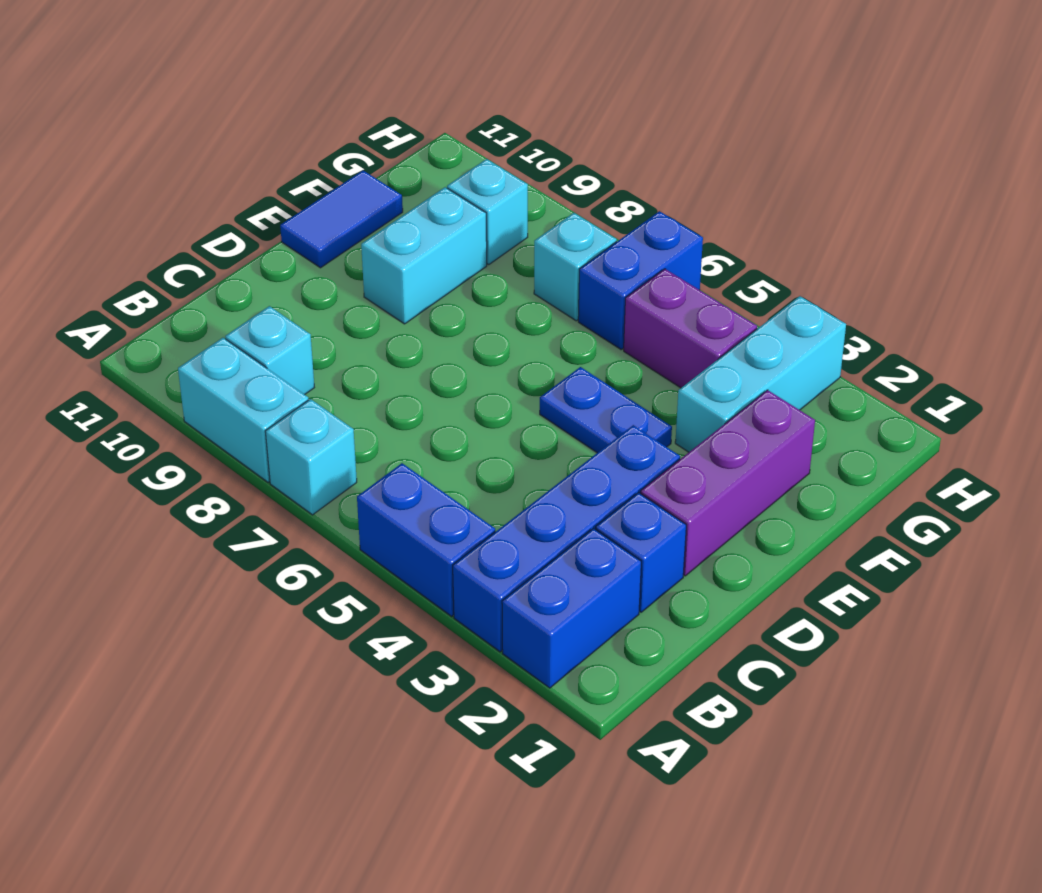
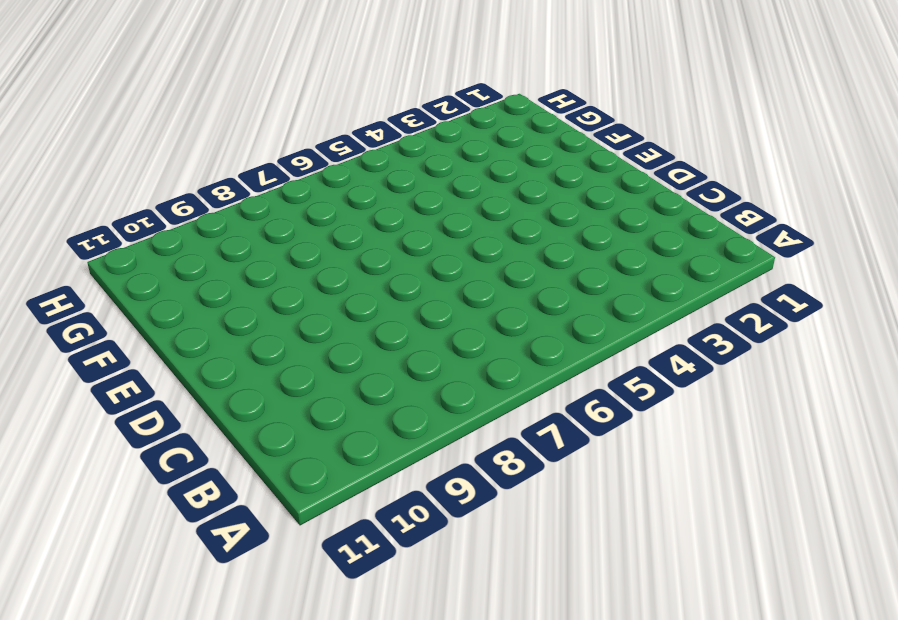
none -> blue 1x2 brick [502,528,641,688]
none -> blue 1x4 brick [453,425,680,652]
none -> blue 1x2 brick [357,463,495,616]

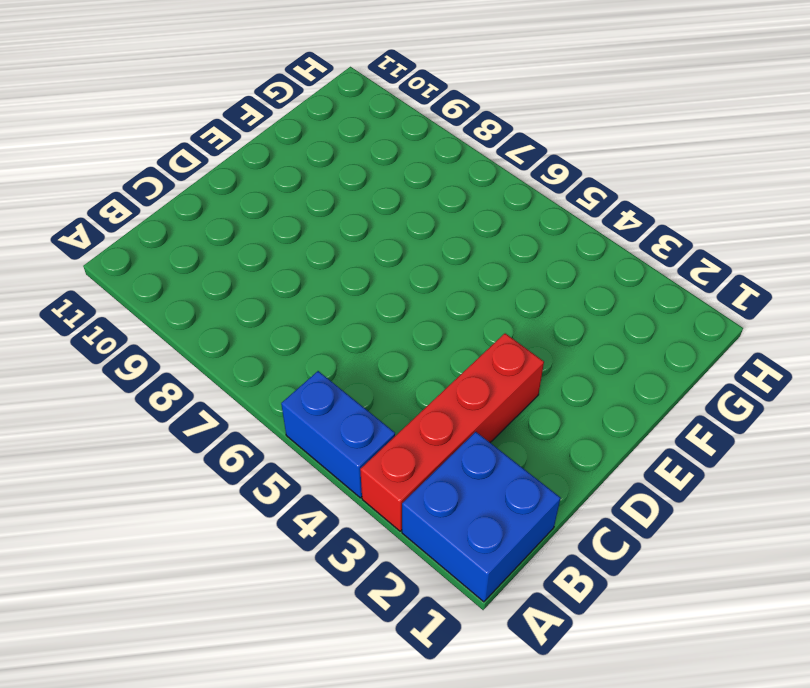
blue 2x2 brick [402,432,560,602] -> blue 1x2 brick [502,528,641,688]
red 1x4 brick [360,333,544,531] -> blue 1x4 brick [453,425,680,652]
none -> cyan 1x1 brick [265,399,357,515]
none -> cyan 1x2 brick [178,338,309,482]
none -> cyan 1x1 brick [225,306,314,395]

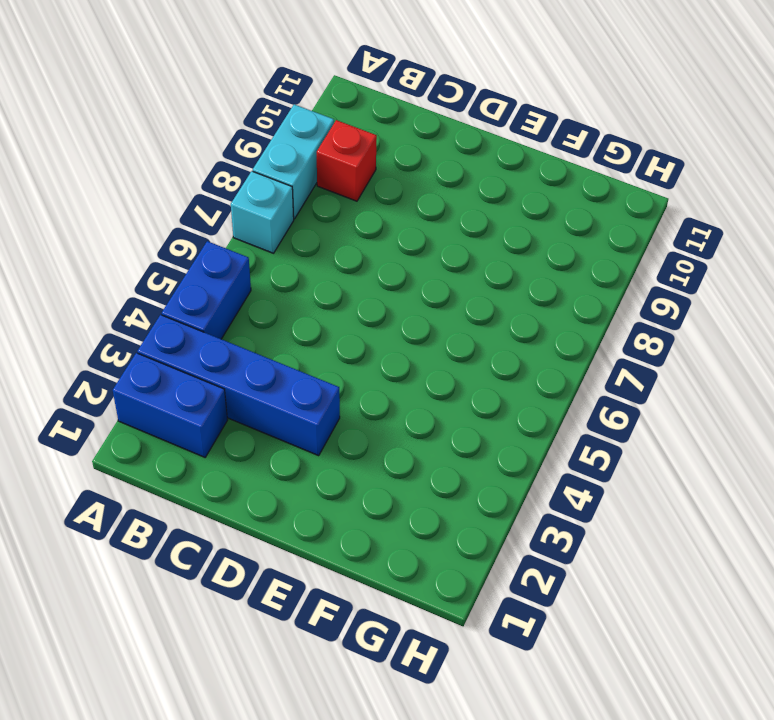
red 1x1 brick [317,120,377,201] -> cyan 1x1 brick [225,306,314,395]
none -> blue 1x1 brick [595,493,686,612]
none -> purple 1x3 brick [640,390,815,576]
none -> blue 1x2 plate [540,367,672,453]

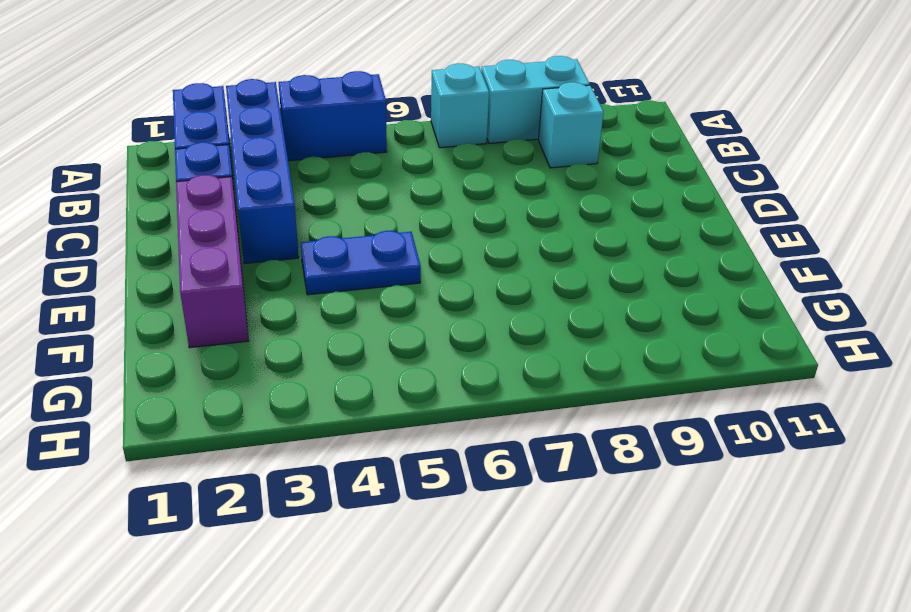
none -> cyan 1x2 brick [361,187,487,324]
none -> blue 1x2 tile [280,171,403,268]
none -> cyan 1x3 brick [675,296,846,452]

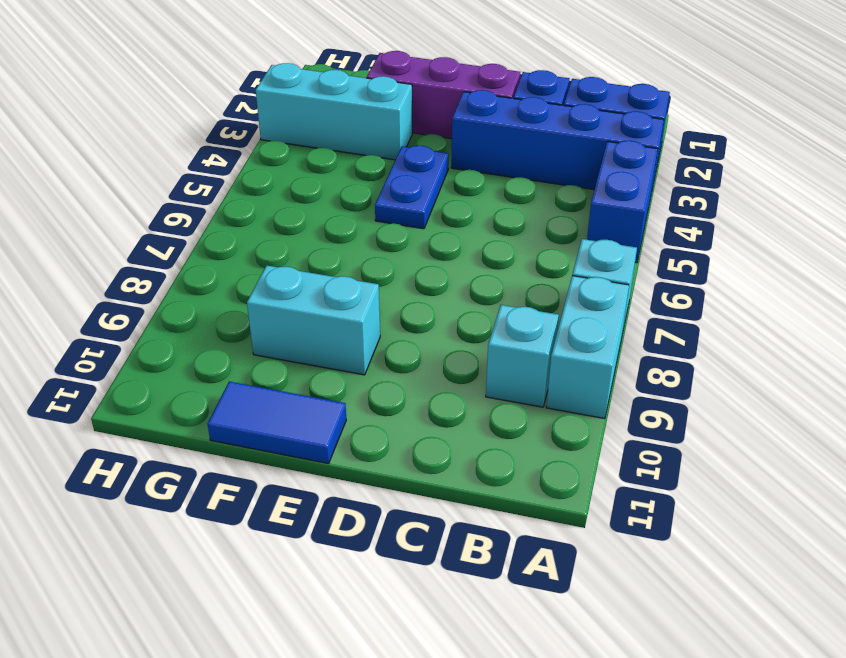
none -> purple 1x2 brick [624,269,757,388]
none -> blue 1x2 brick [578,211,703,349]
none -> cyan 1x1 brick [534,213,617,321]

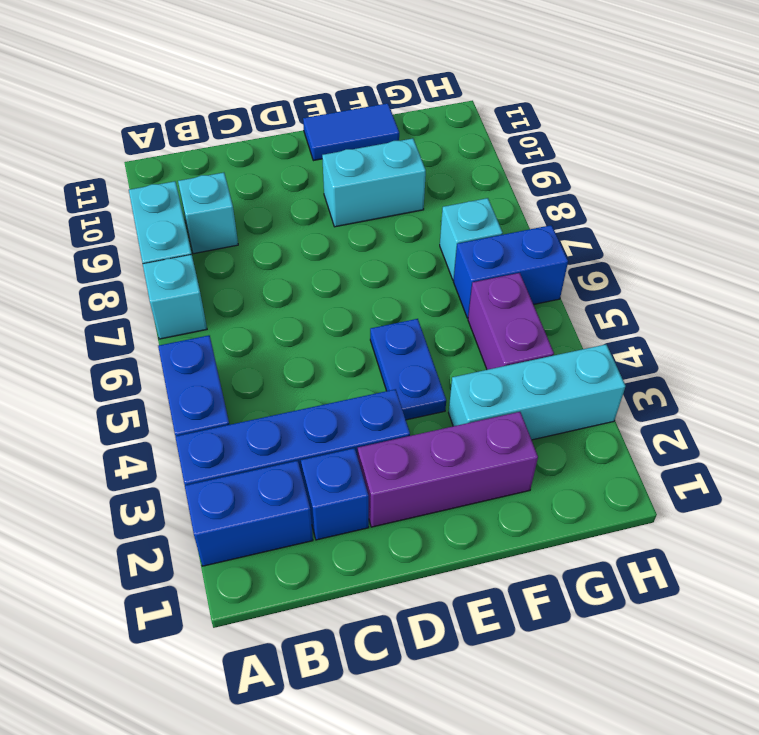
none -> cyan 1x1 brick [447,159,528,264]

